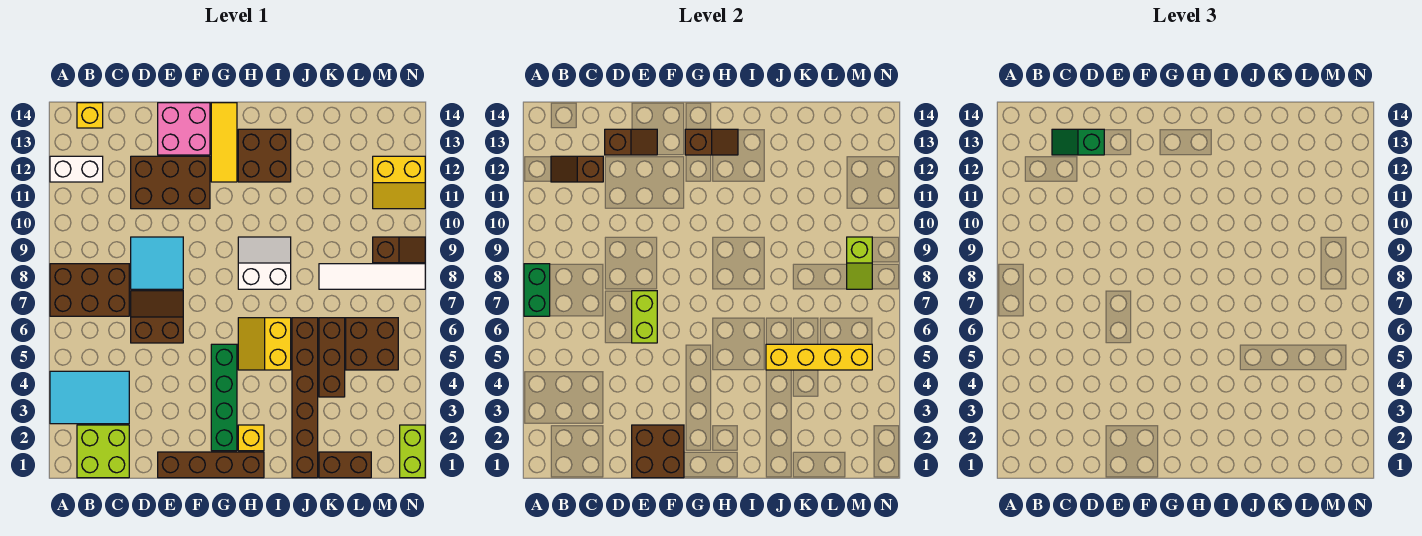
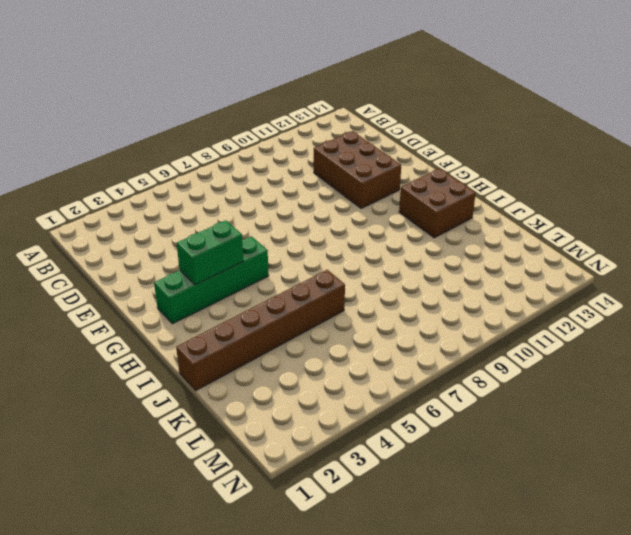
green 1x2 brick [177,220,244,285] -> green 1x2 brick moved to [524,264,550,316]
none -> cyan 2x3 tile [50,371,129,424]
none -> brown 2x3 brick [50,264,129,316]
none -> white 1x2 brick [50,156,103,182]
none -> lime 2x2 brick [77,425,129,478]

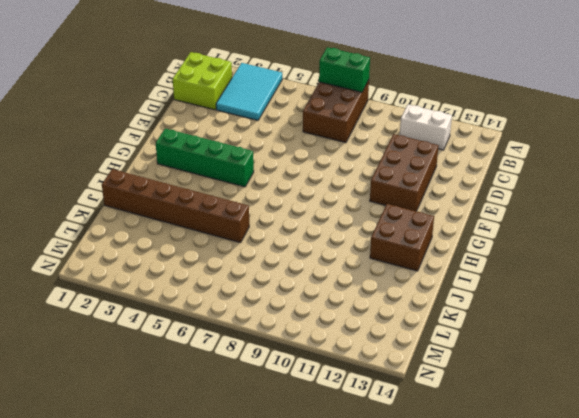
white 1x2 brick [400,105,452,150] -> white 1x2 brick turned to [50,156,103,182]
none -> yellow 1x1 brick [77,103,103,128]
none -> brown 2x2 slope [131,291,183,343]
none -> cyan 2x2 tile [131,237,183,289]
none -> brown 1x4 brick [158,452,264,478]

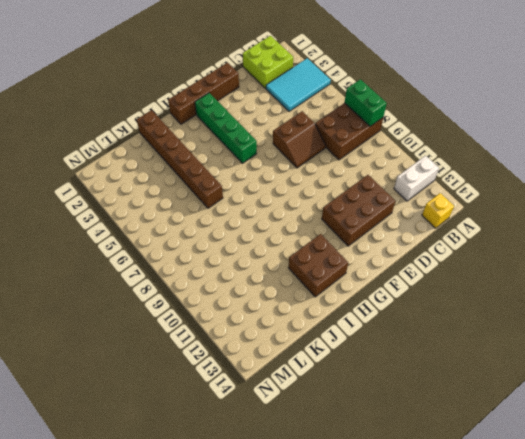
none -> cyan 2x2 tile [131,237,183,289]
none -> pink 2x2 brick [158,103,210,155]
none -> yellow 1x3 tile [211,103,237,182]
none -> yellow 1x1 brick [238,425,264,451]

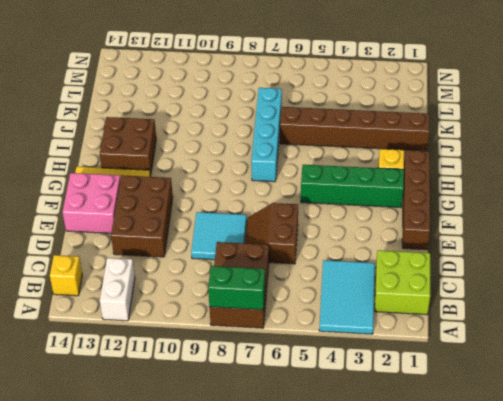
cyan 1x4 brick [251,88,282,182] -> none
none -> yellow 2x2 slope [238,318,291,370]
none -> white 2x2 slope [238,237,291,289]
none -> brown 1x2 brick [319,452,371,478]
none -> brown 1x3 brick [319,318,345,397]

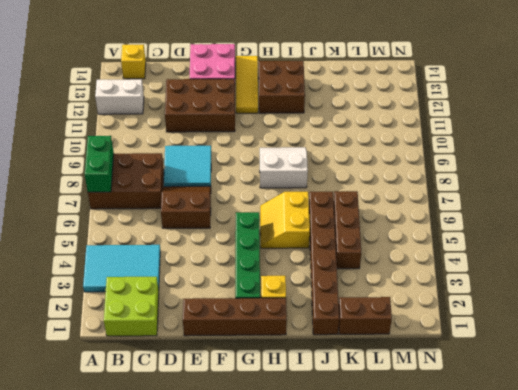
none -> white 1x4 tile [319,264,425,289]
none -> brown 2x2 brick [346,318,398,370]
none -> brown 1x2 slope [373,237,425,263]
none -> yellow 2x2 slope [373,156,425,209]

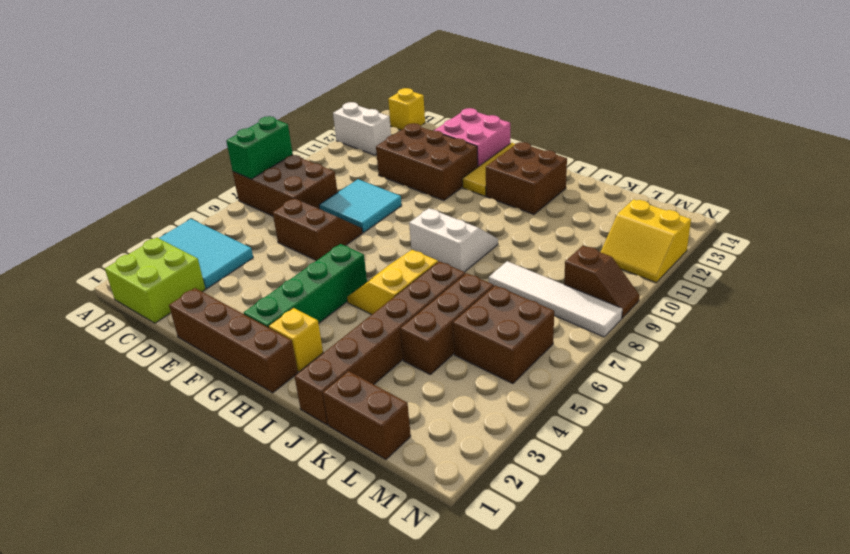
none -> lime 1x2 brick [400,425,425,478]
none -> brown 1x2 slope [551,156,603,182]
none -> brown 1x2 slope [605,129,657,155]
none -> brown 2x2 brick [632,425,684,478]

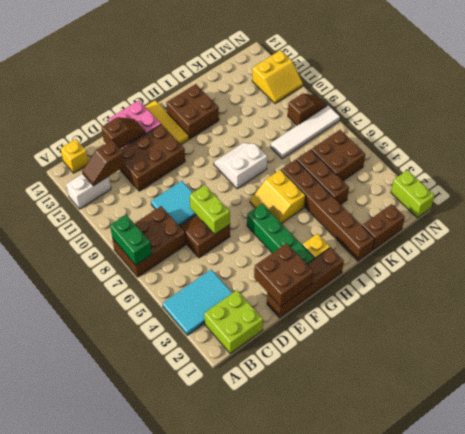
none -> brown 1x2 slope [685,129,738,155]
none -> yellow 1x4 brick [766,344,872,370]
none -> lime 1x2 slope [847,237,872,289]
none -> green 1x2 slope [1052,129,1104,155]

